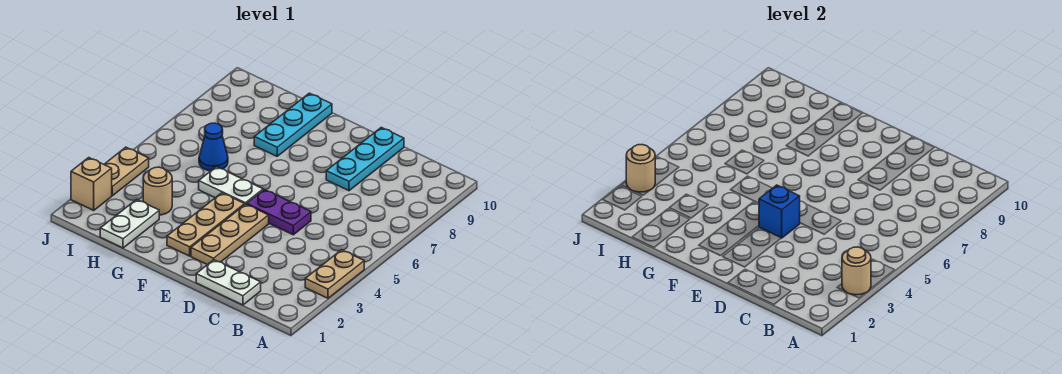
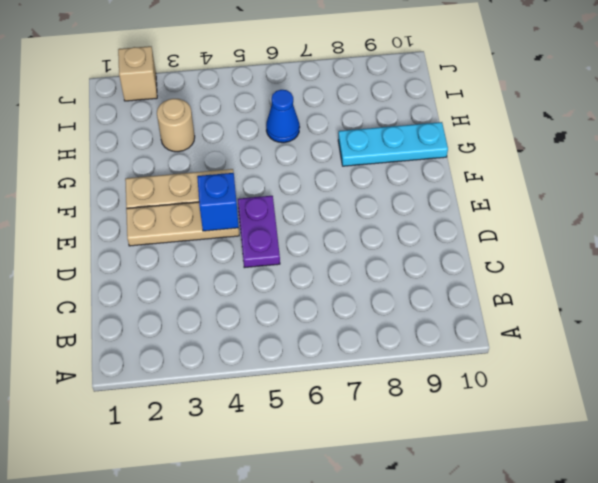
none -> tan 1x2 plate [305,250,364,298]
none -> white 1x2 plate [196,260,261,305]
none -> cyan 1x3 plate [326,127,404,191]

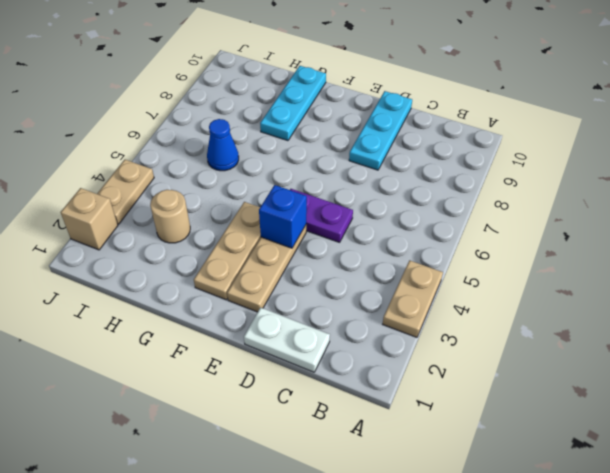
none -> white 1x2 plate [199,167,263,204]
none -> white 1x2 plate [100,199,159,248]
none -> tan 1x1 round brick [842,247,871,295]

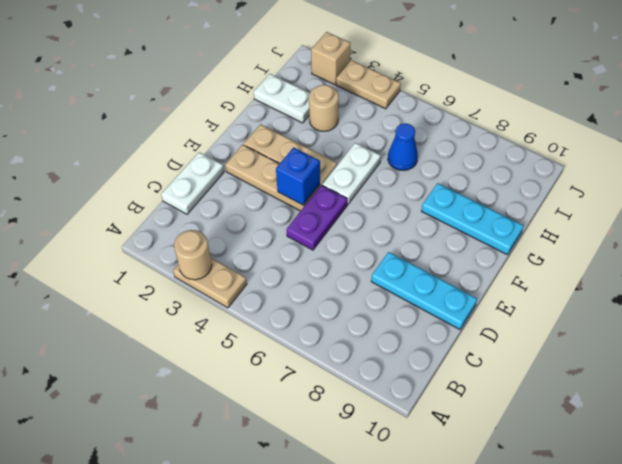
none -> tan 1x1 round brick [626,145,655,192]

